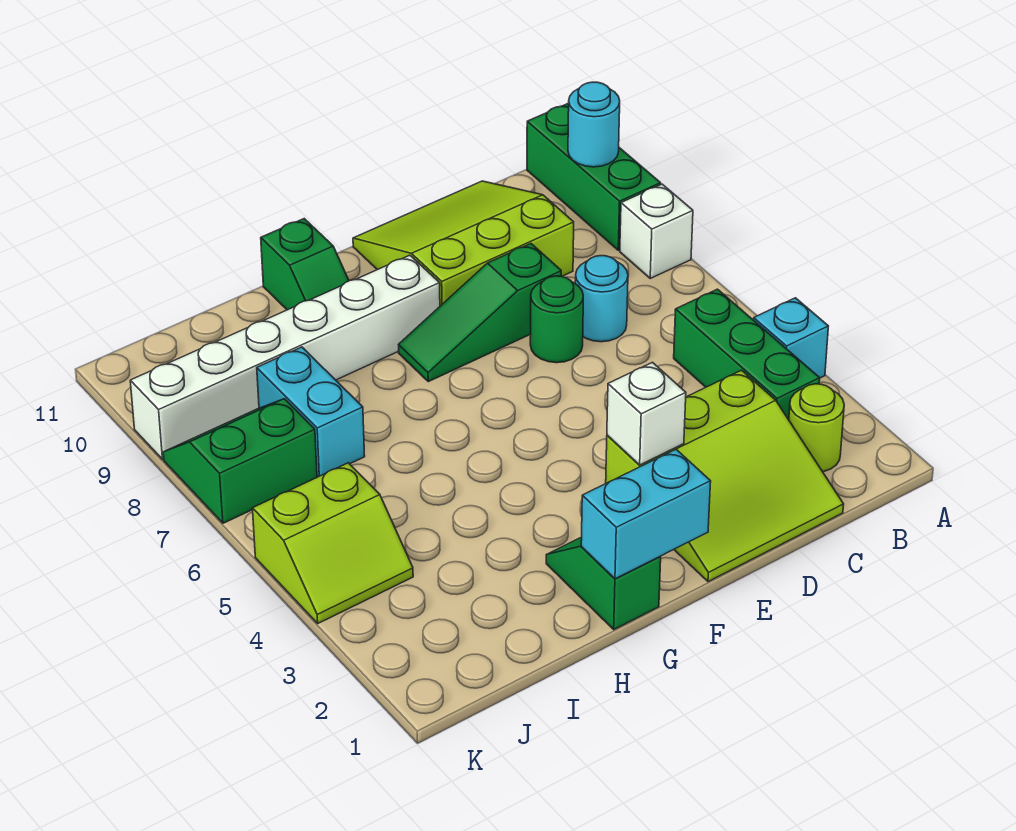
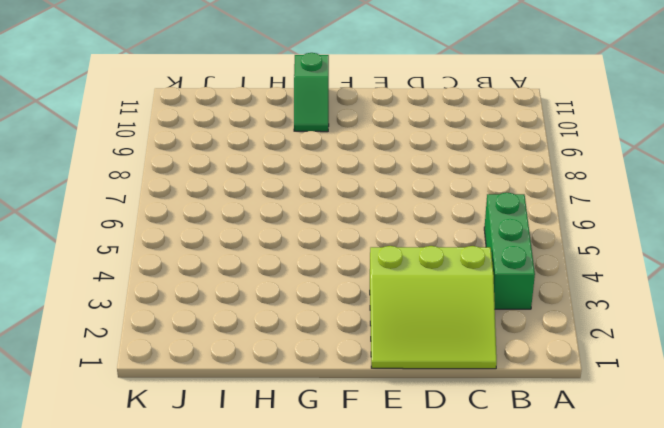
none -> cyan 1x1 brick [754,298,828,378]
none -> white 1x1 brick [620,184,693,278]
none -> green 1x3 brick [527,104,661,250]

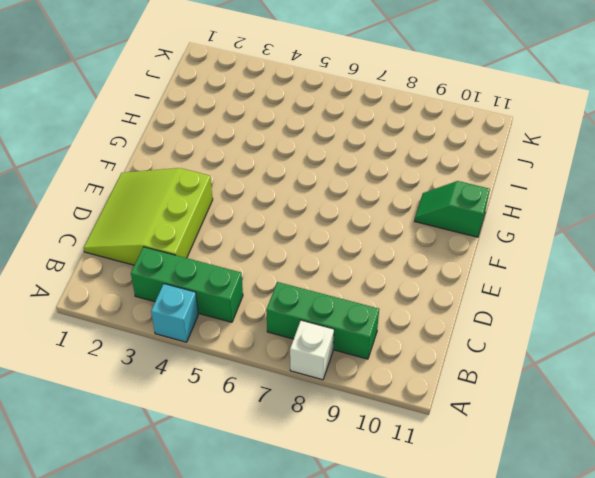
green 1x3 brick [266,282,379,359] -> green 1x3 brick moved to [527,104,661,250]
none -> lime 1x1 round brick [789,384,844,472]
none -> cyan 1x1 round brick [575,256,628,342]
none -> lime 3x3 slope [353,181,574,306]

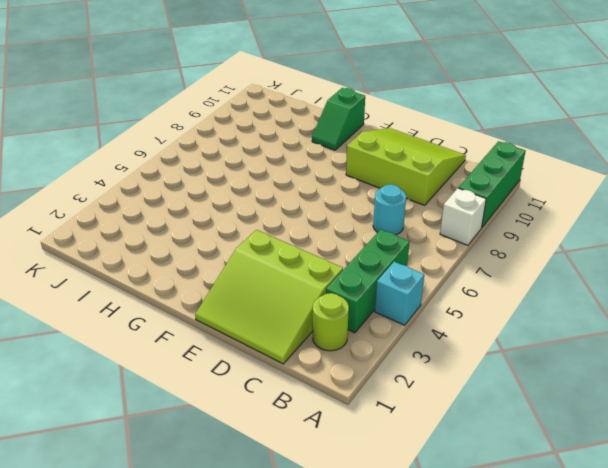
none -> green 1x1 round brick [530,276,583,363]
none -> green 1x3 slope [399,244,561,382]
none -> white 1x6 brick [130,255,440,459]

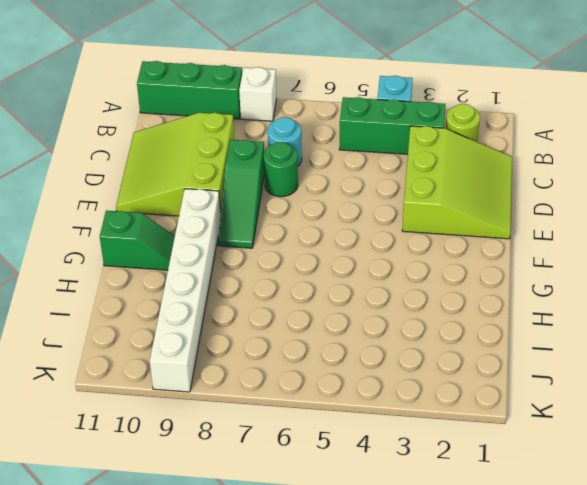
none -> green 1x2 slope [546,537,661,629]
none -> cyan 1x2 brick [257,347,365,477]
none -> lime 2x2 slope [252,463,413,623]

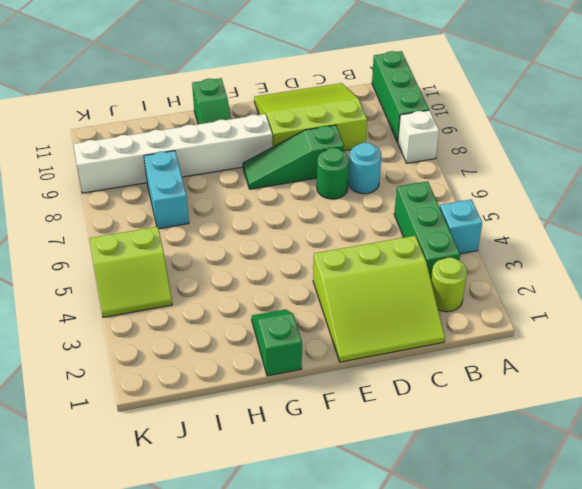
none -> green 2x2 slope [163,399,317,523]
none -> cyan 1x1 round brick [568,82,620,167]
none -> white 1x1 brick [607,362,686,465]

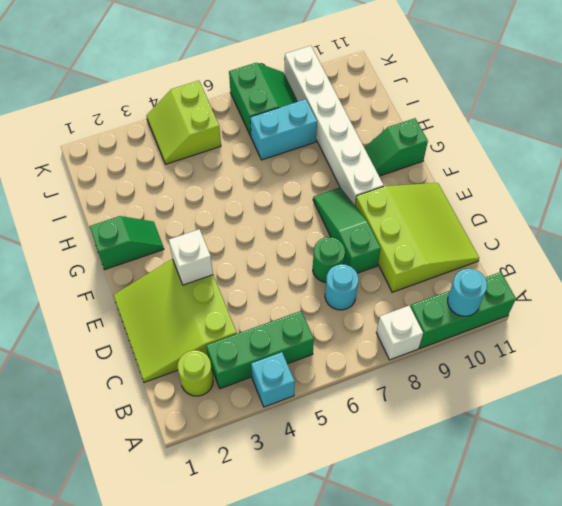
none -> cyan 1x2 brick [581,449,711,579]

